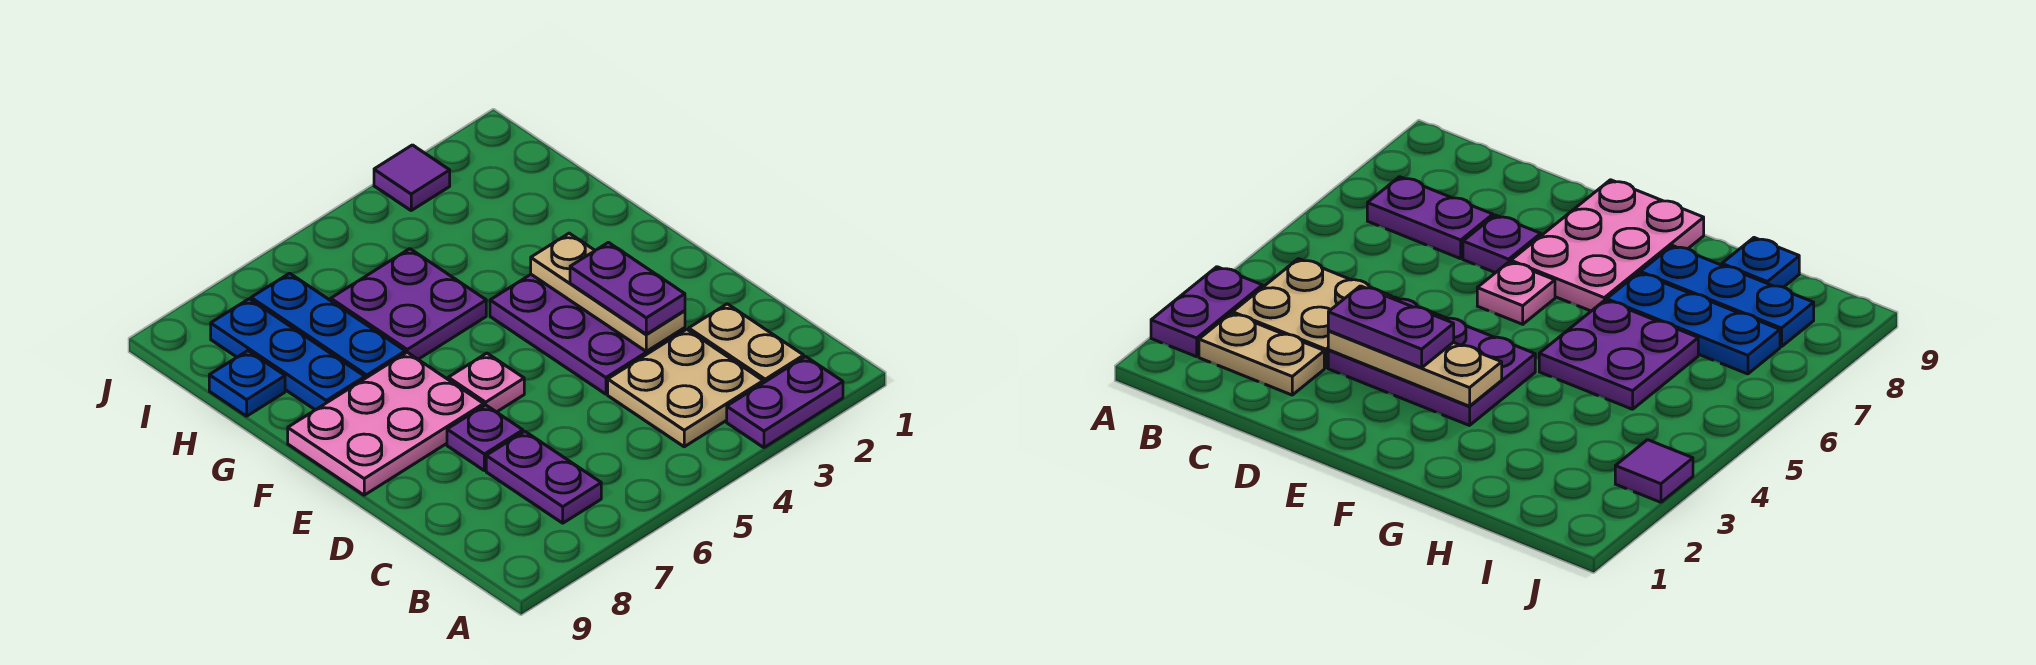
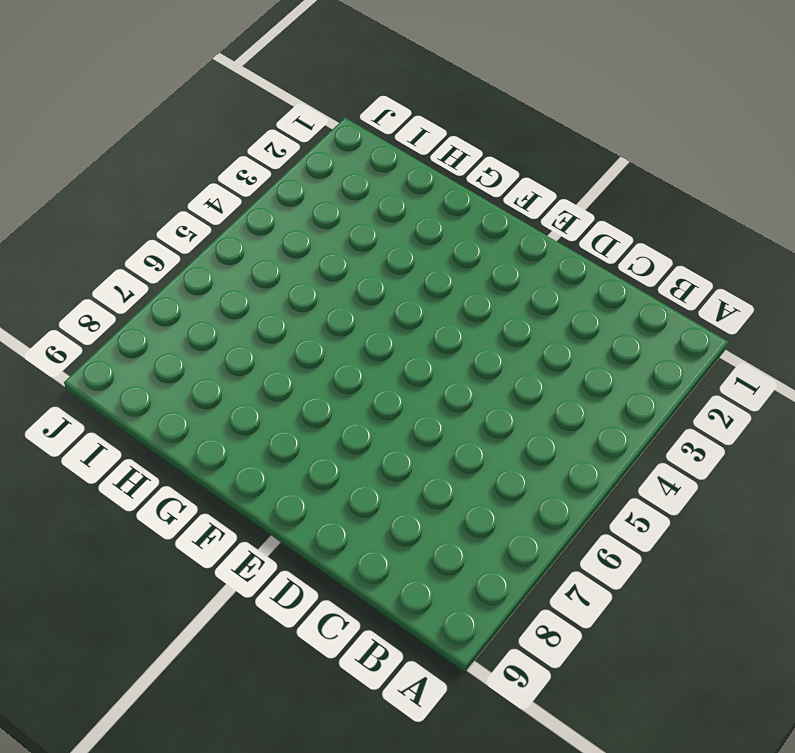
none -> purple 1x2 plate [727,357,843,448]
none -> tan 1x2 plate [689,304,804,383]
none -> tan 2x2 plate [608,329,763,447]

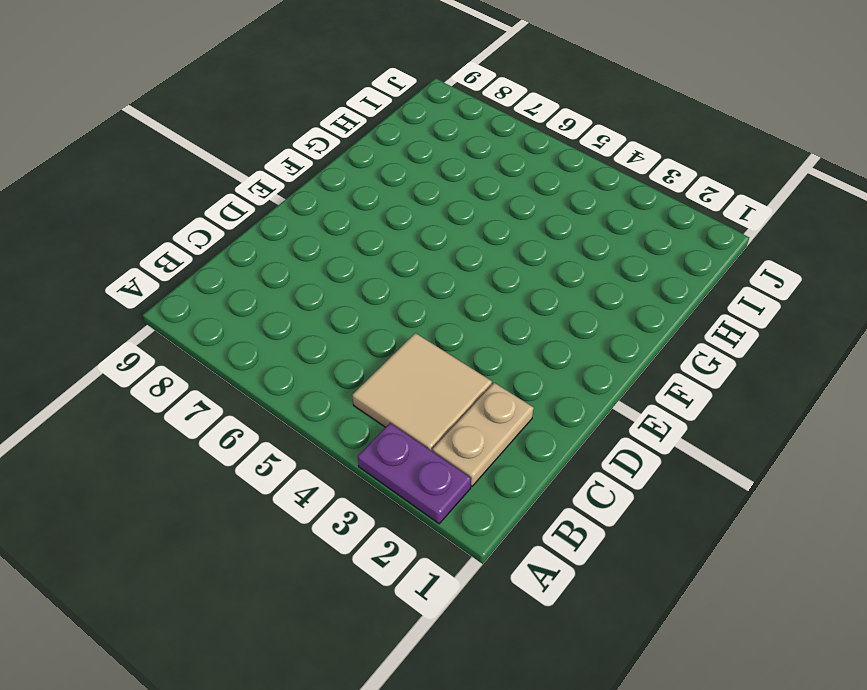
tan 2x2 tile [352,333,492,451] -> tan 2x2 plate [608,329,763,447]
none -> purple 1x2 plate [486,431,601,523]
none -> purple 2x3 plate [490,275,685,394]
none -> purple 1x1 plate [447,405,523,471]

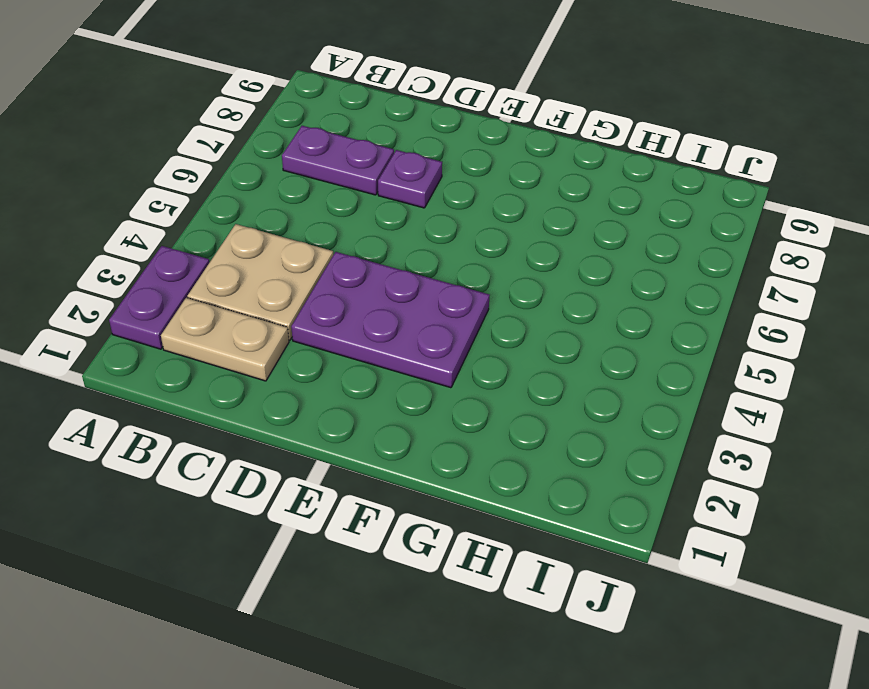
none -> pink 1x1 plate [448,353,524,412]
none -> pink 2x3 plate [288,352,484,495]
none -> purple 2x2 plate [331,249,486,359]

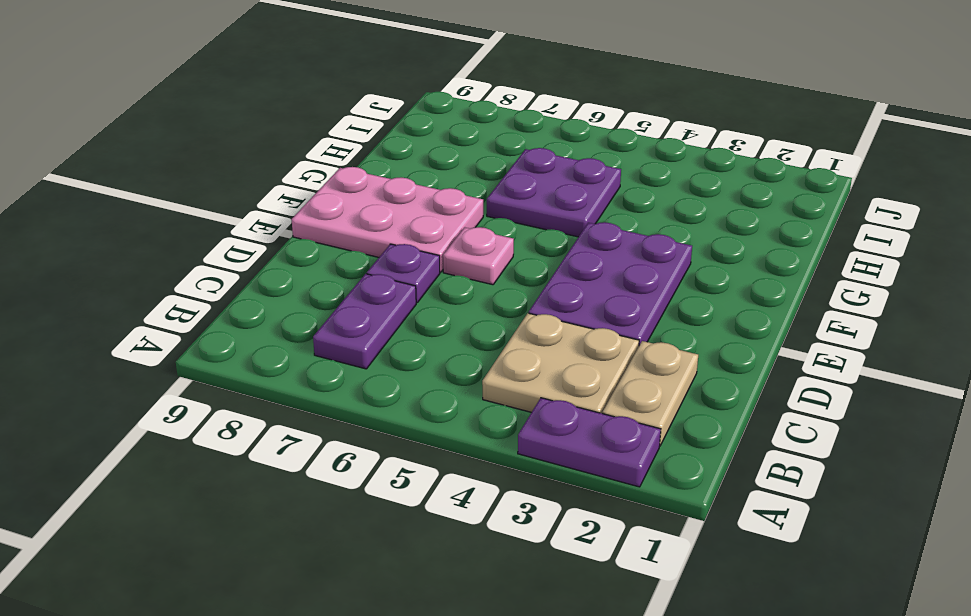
none -> blue 1x3 plate [251,273,405,378]
none -> blue 1x3 plate [211,299,365,410]
none -> blue 1x1 plate [209,351,285,416]

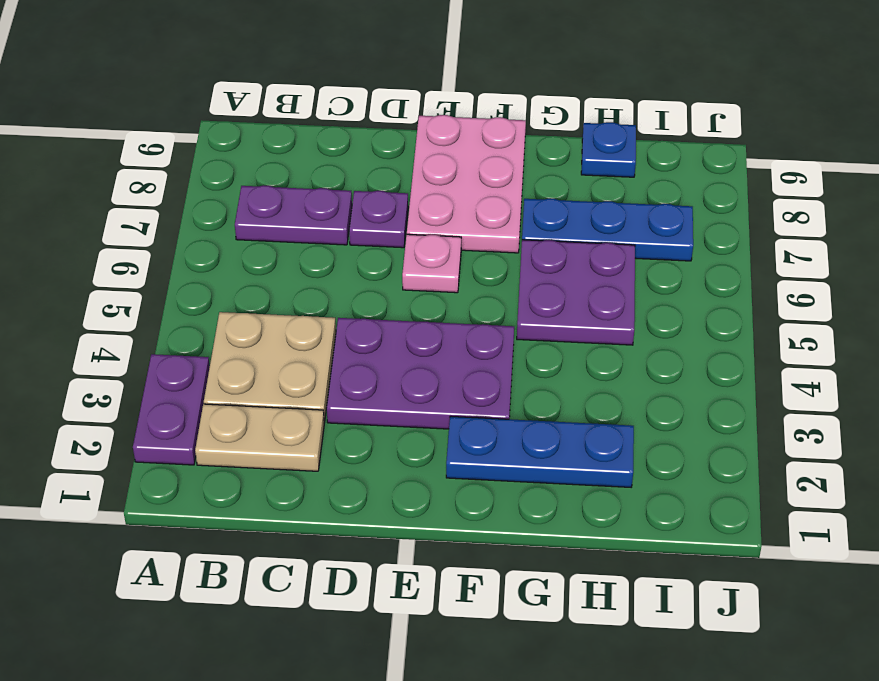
blue 1x3 plate [446,416,634,487] -> blue 1x3 plate moved to [211,299,365,410]
none -> purple 1x1 tile [374,145,450,210]
none -> tan 1x3 plate [531,233,685,351]
none -> purple 1x2 plate [570,242,685,334]

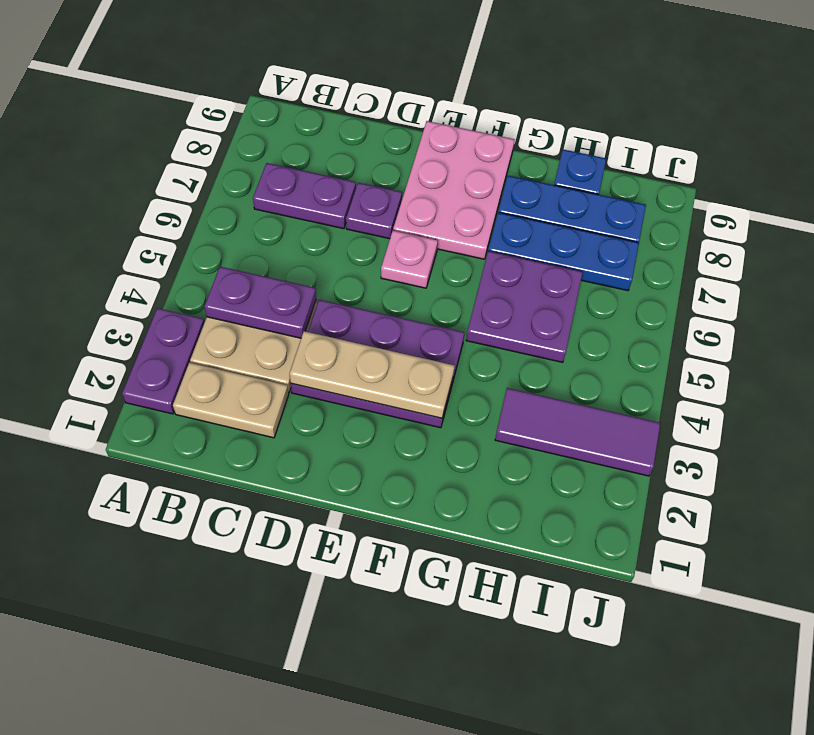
purple 1x2 plate [204,267,316,338] -> purple 1x2 plate moved to [570,242,685,334]
purple 1x3 tile [495,388,660,476] -> purple 1x1 tile [374,145,450,210]

